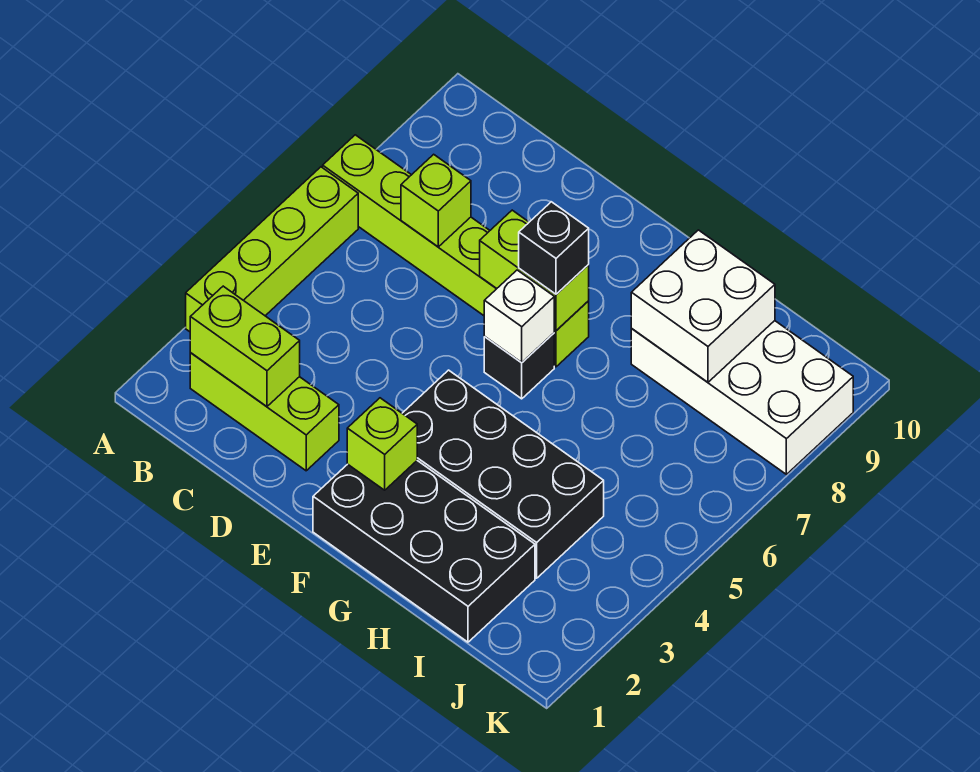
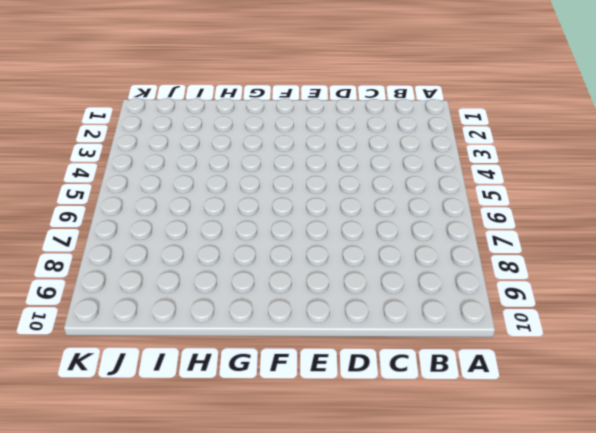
none -> lime 1x4 brick [186,167,358,332]
none -> lime 1x6 brick [323,135,589,367]
none -> lime 1x3 brick [190,353,339,471]

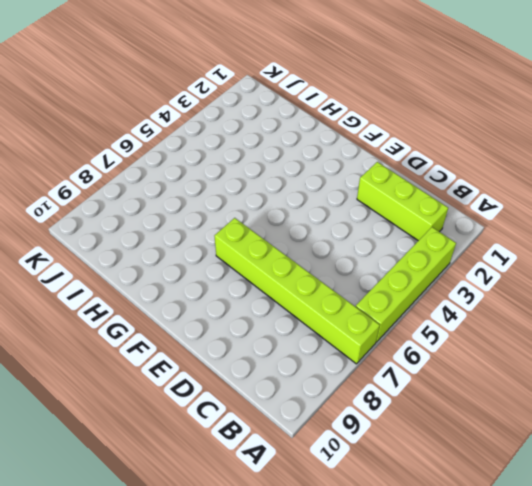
none -> black 2x4 brick [313,461,535,642]
none -> black 2x4 brick [402,370,604,578]
none -> black 1x1 brick [484,333,554,399]

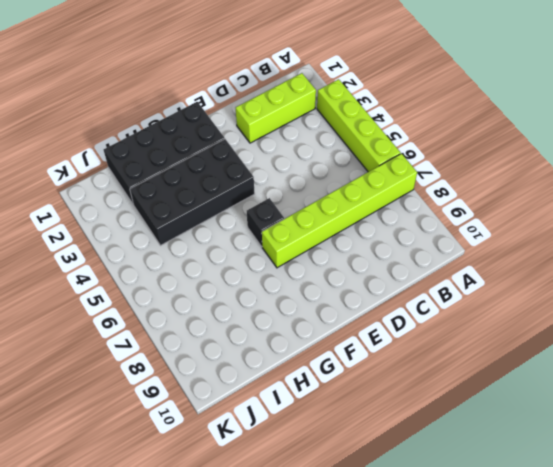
none -> white 2x4 brick [631,321,853,474]
none -> lime 1x2 brick [190,286,300,407]
none -> lime 1x1 brick [401,154,471,247]

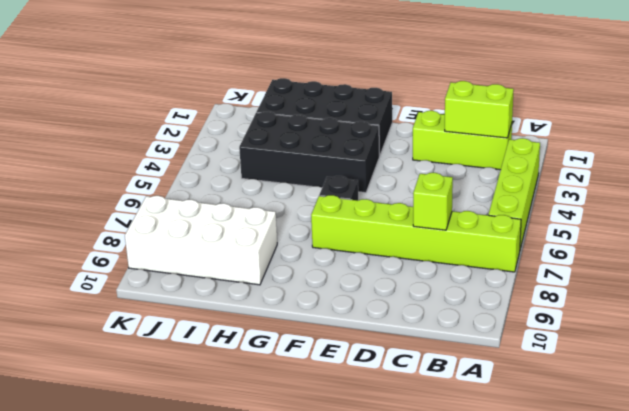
none -> lime 1x2 brick [480,210,589,331]
none -> lime 1x1 brick [347,398,417,490]
none -> white 1x1 brick [484,270,554,363]

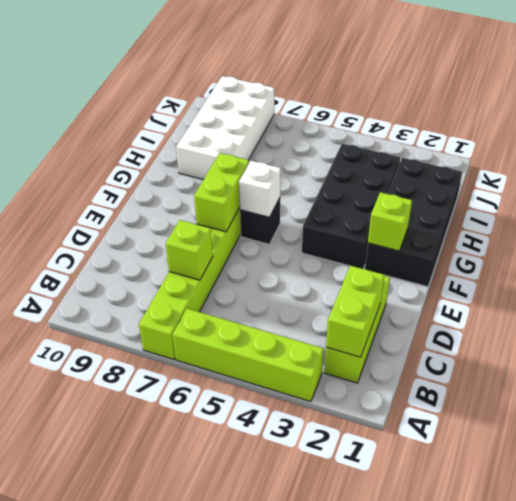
none -> white 2x2 brick [631,230,775,382]
none -> black 1x1 brick [519,202,589,294]

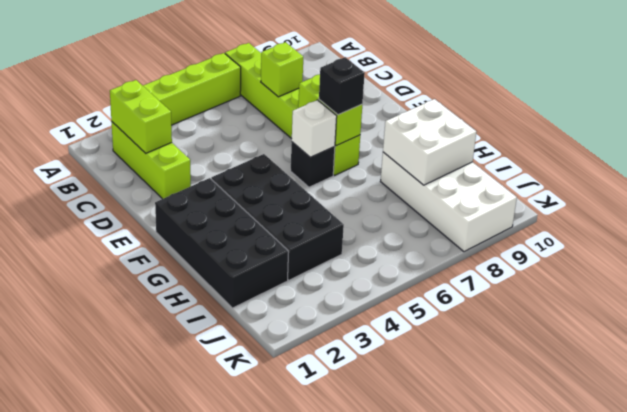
none -> lime 1x1 brick [347,398,417,490]

